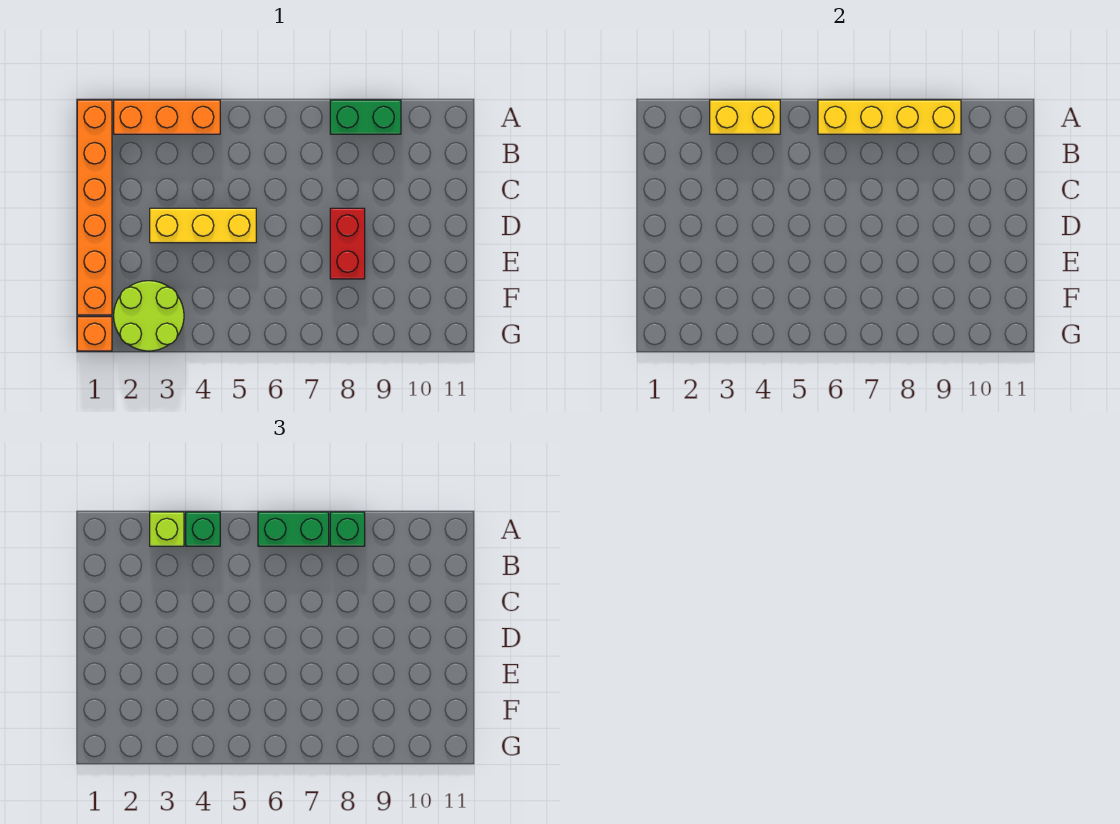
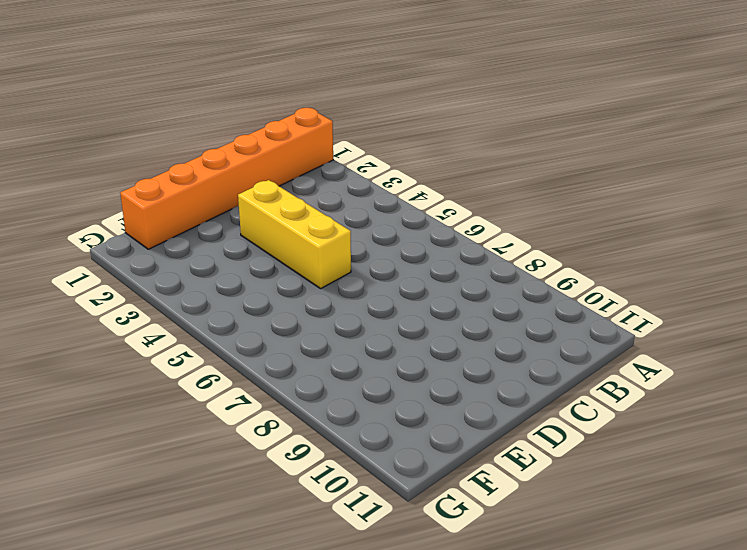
none -> orange 1x3 brick [114,100,220,134]
none -> green 1x2 brick [330,100,401,134]
none -> red 1x2 brick [330,208,365,279]

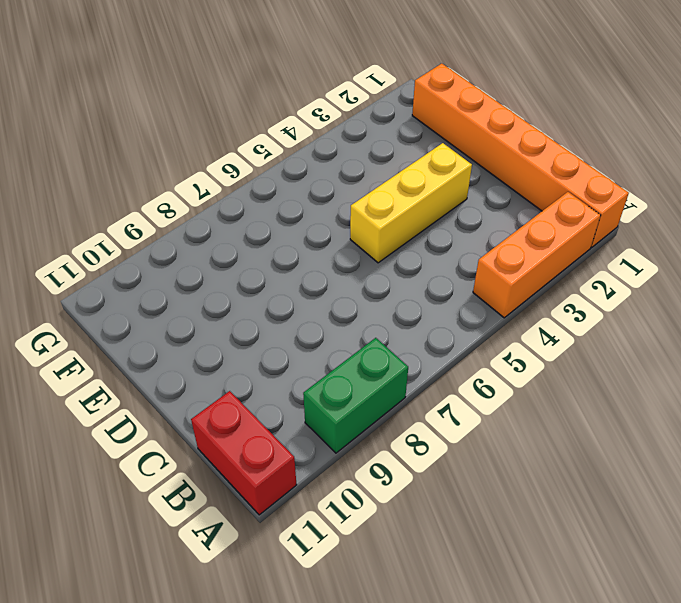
red 1x2 brick [191,391,296,515] -> red 1x2 brick moved to [330,208,365,279]
none -> lime 2x2 round brick [114,281,184,351]
none -> orange 1x1 brick [77,317,112,351]
none -> yellow 1x2 brick [710,100,780,134]

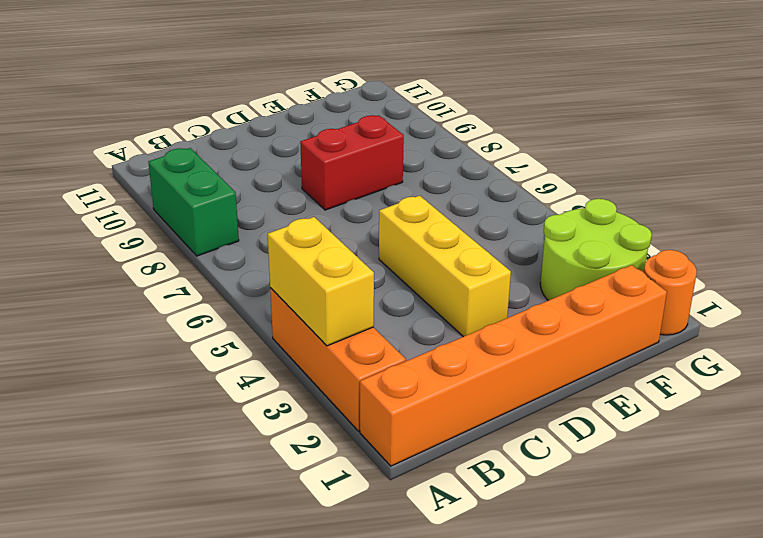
orange 1x1 round brick [644,250,697,335] -> orange 1x1 brick [77,317,112,351]
none -> yellow 1x4 brick [818,100,961,134]
none -> lime 1x1 brick [150,512,184,546]
none -> green 1x1 brick [186,512,220,546]

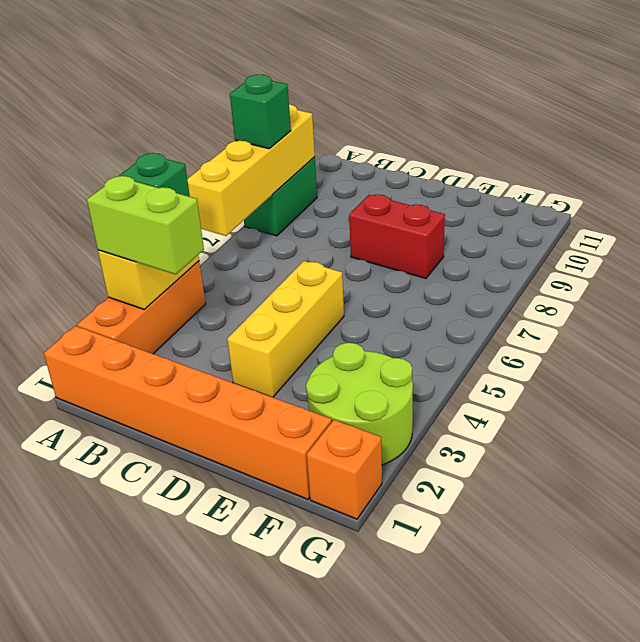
lime 1x2 brick [87,176,204,275] -> lime 1x1 brick [150,512,184,546]
none -> green 1x2 brick [258,512,329,546]

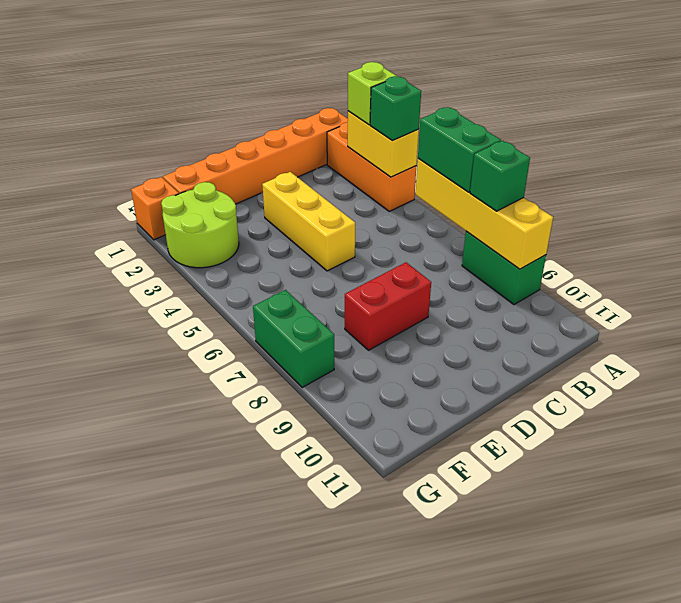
green 1x2 brick [253,290,334,387] -> none

